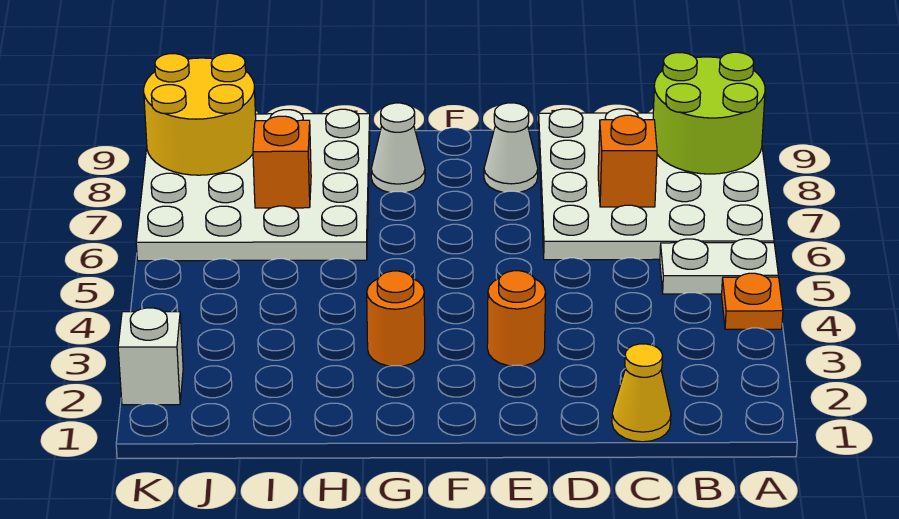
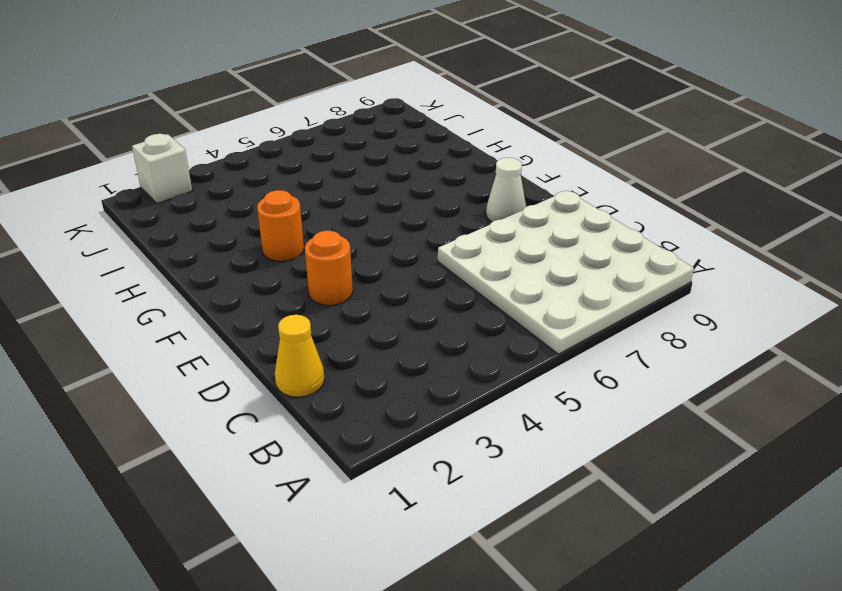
none -> orange 1x1 plate [722,273,783,329]
none -> white 1x2 plate [660,239,778,294]
none -> white 1x1 cone [371,103,425,193]

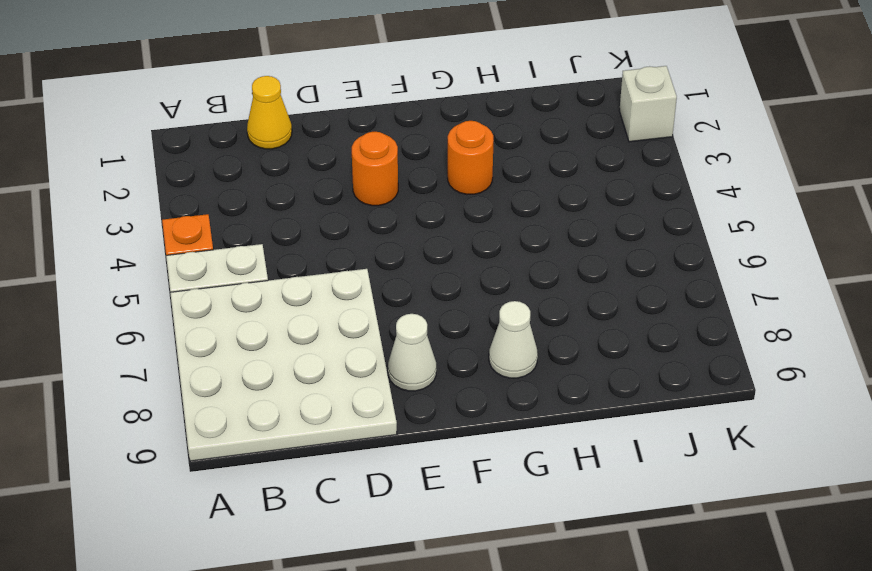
none -> white 4x4 plate [136,109,370,261]
none -> lime 2x2 round brick [653,52,765,174]
none -> orange 1x1 brick [598,115,657,207]

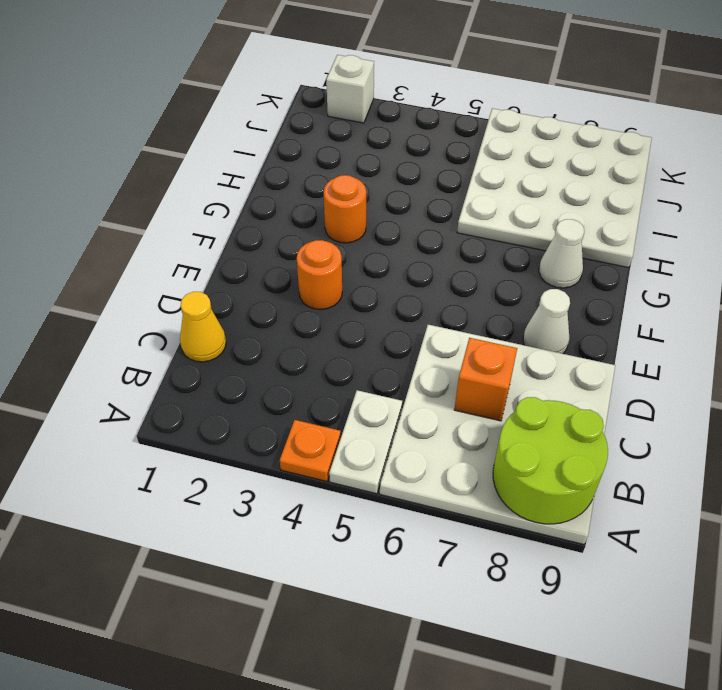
none -> orange 1x1 brick [253,116,311,208]
none -> yellow 2x2 round brick [144,53,256,175]

